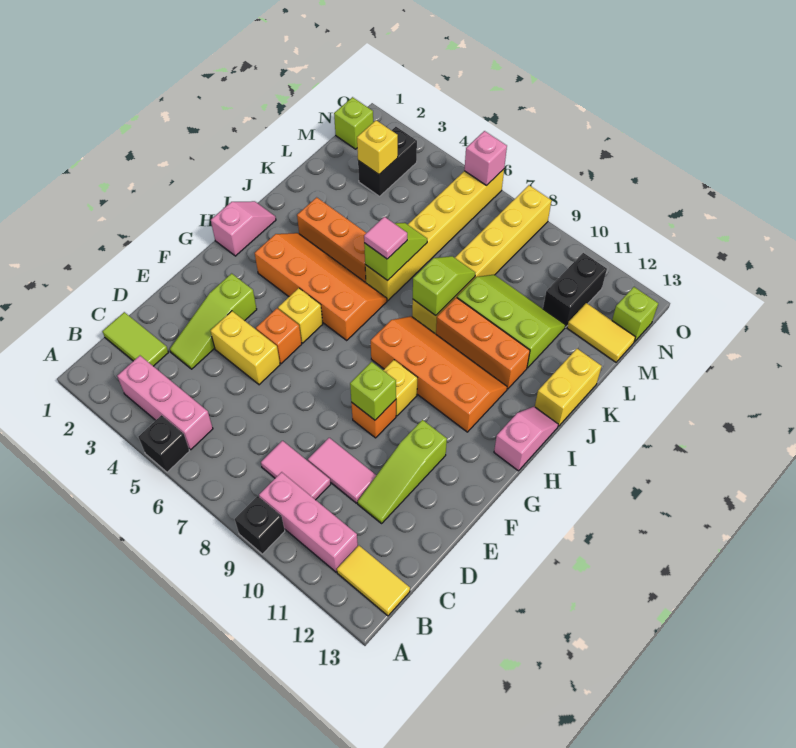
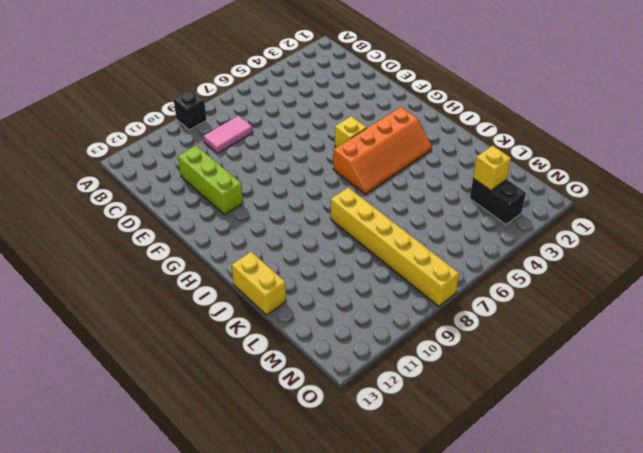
lime 1x3 brick [178,145,243,215] -> lime 1x3 slope [357,420,447,523]
none -> black 1x1 brick [138,415,189,472]
none -> pink 1x3 brick [117,356,213,450]
none -> pink 1x3 brick [259,472,358,572]
none -> yellow 1x2 tile [337,546,410,616]

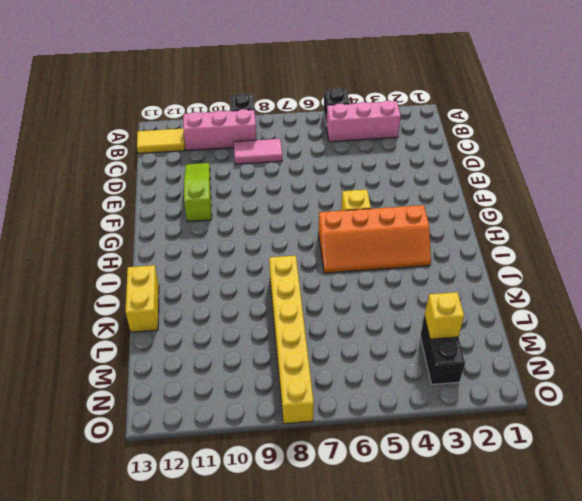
none -> lime 1x2 tile [103,312,168,366]
none -> lime 1x3 slope [170,274,257,369]
none -> pink 1x2 tile [308,438,376,503]
none -> yellow 1x2 brick [210,311,280,385]

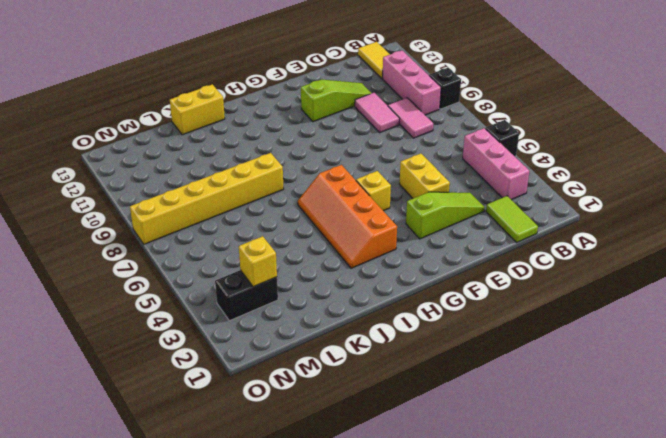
none -> orange 1x1 brick [256,309,302,364]
none -> orange 1x1 brick [351,400,396,438]
none -> yellow 1x1 brick [383,360,417,416]
none -> pink 1x2 slope [211,201,276,256]

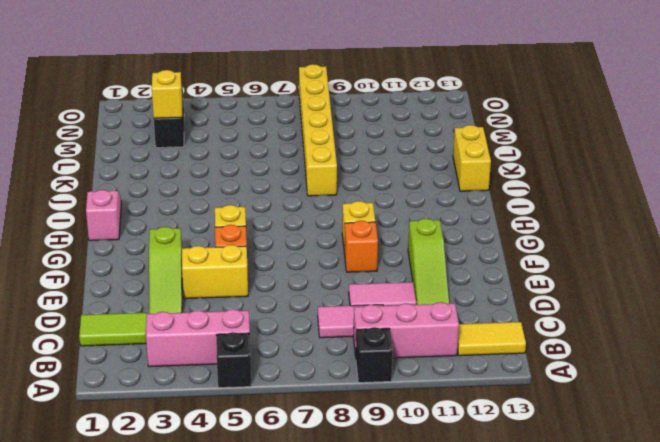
none -> orange 2x4 slope [255,233,387,340]
none -> orange 2x4 slope [371,316,507,432]
none -> pink 1x2 slope [494,407,558,471]
none -> orange 1x3 brick [297,197,366,283]

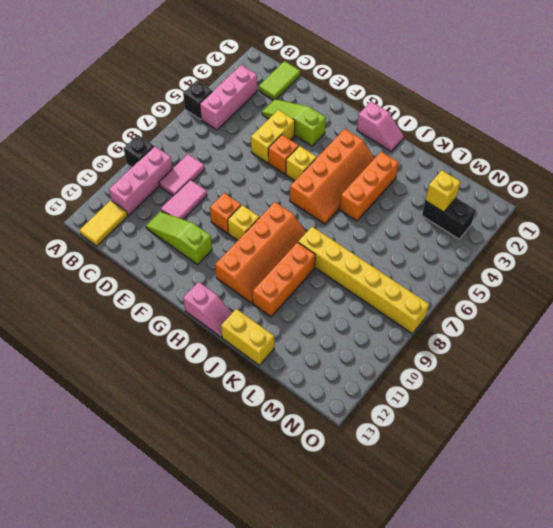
none -> yellow 1x6 brick [365,169,504,301]
none -> lime 2x3 slope [457,275,566,368]
none -> black 1x2 brick [543,253,607,327]
none -> yellow 1x2 tile [567,303,635,362]

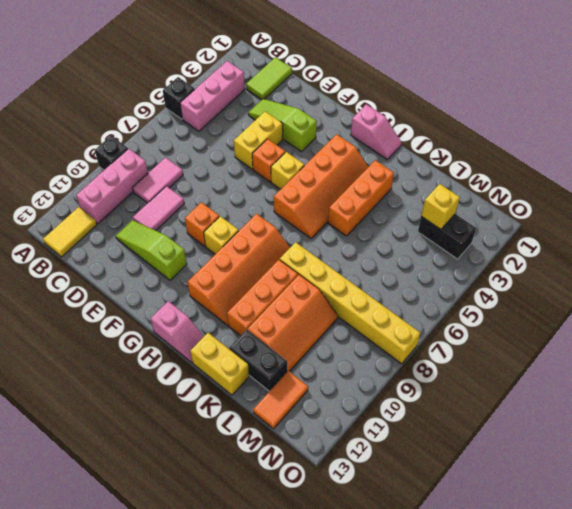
orange 2x3 slope [247,275,338,371] -> lime 2x3 slope [457,275,566,368]
black 1x2 brick [229,329,287,391] -> black 1x2 brick moved to [543,253,607,327]
orange 1x2 tile [253,371,308,429] -> yellow 1x2 tile [567,303,635,362]
none -> yellow 1x6 brick [365,169,504,301]
none -> lime 1x1 brick [334,97,373,149]
none -> lime 1x1 brick [612,287,658,342]
none -> lime 1x1 brick [350,362,396,420]

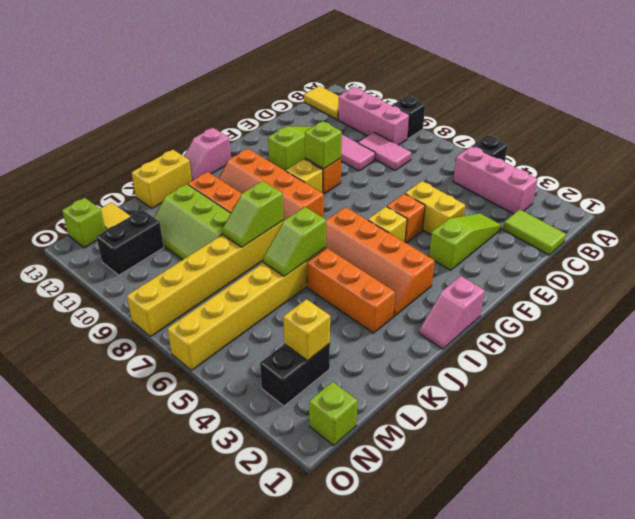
none -> pink 1x1 brick [464,131,507,185]
none -> pink 1x1 tile [364,217,407,259]

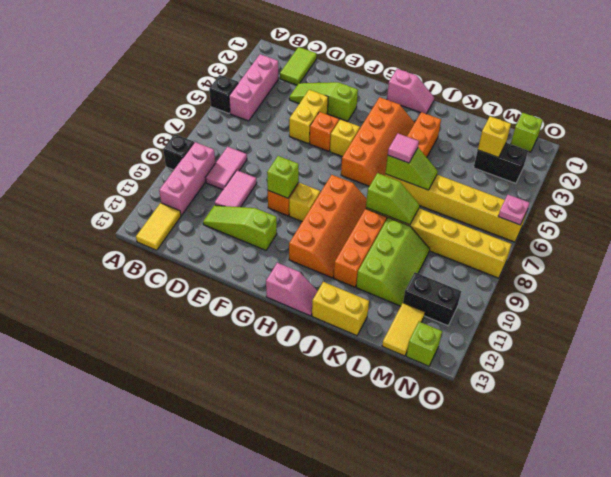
pink 1x1 plate [498,195,529,225] -> pink 1x1 brick [464,131,507,185]

